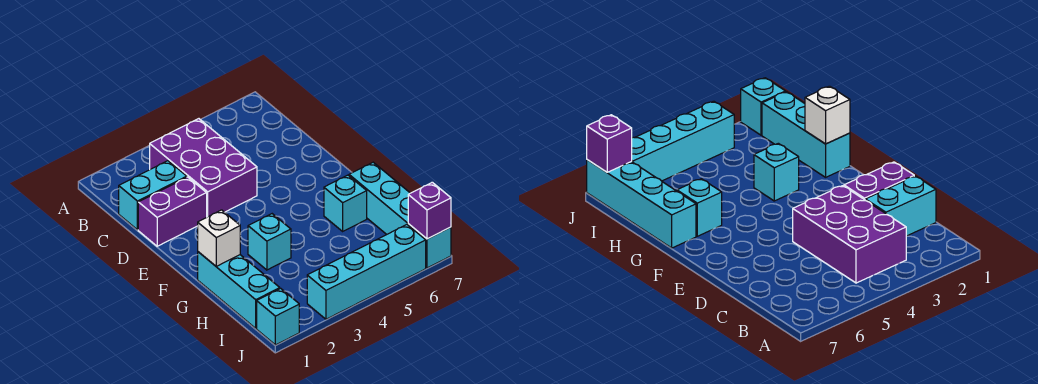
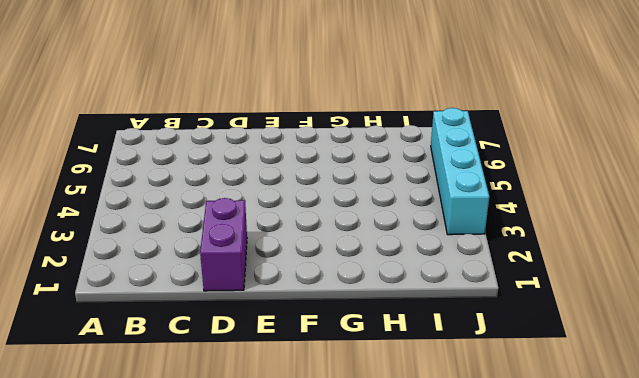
none -> purple 2x3 brick [150,119,257,217]
none -> cyan 1x2 brick [119,161,187,230]

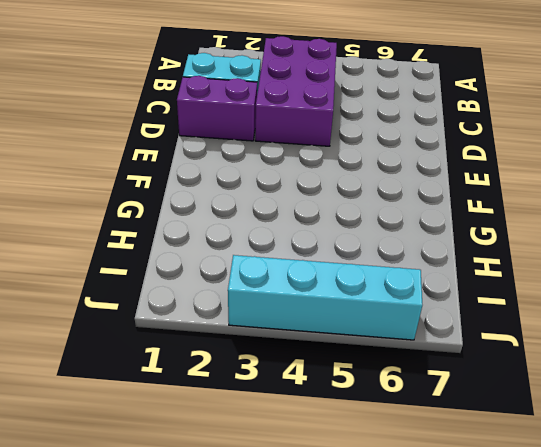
none -> cyan 1x3 brick [198,252,280,328]
none -> cyan 1x1 brick [248,214,291,270]

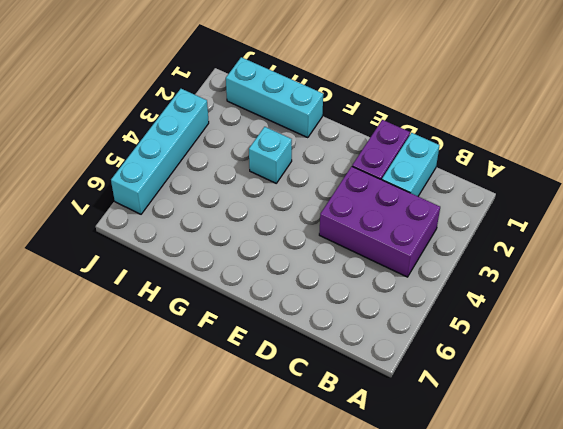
none -> cyan 1x1 brick [324,175,367,231]
none -> cyan 1x4 brick [349,162,451,268]

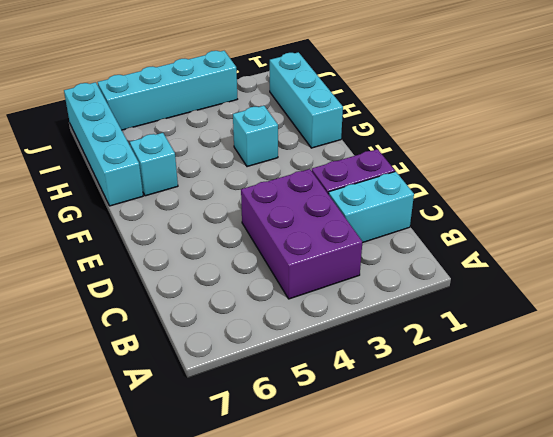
none -> cyan 1x1 brick [257,288,299,345]
none -> white 1x1 brick [198,210,240,267]

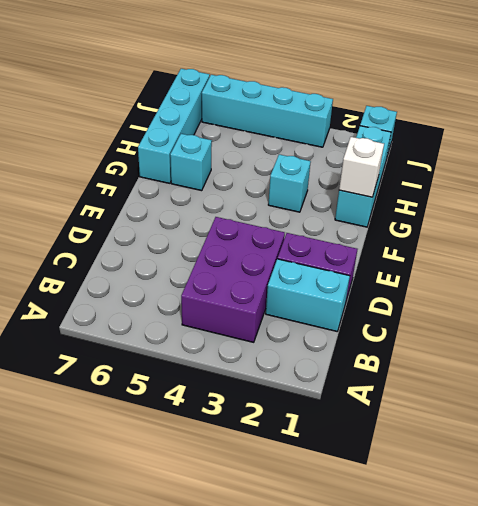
none -> purple 1x1 brick [408,182,451,239]

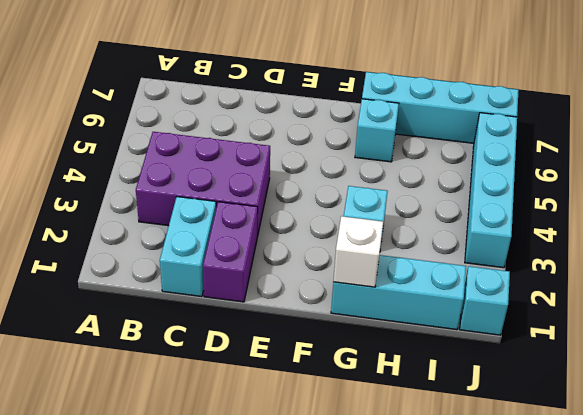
none -> purple 1x1 brick [408,182,451,239]

